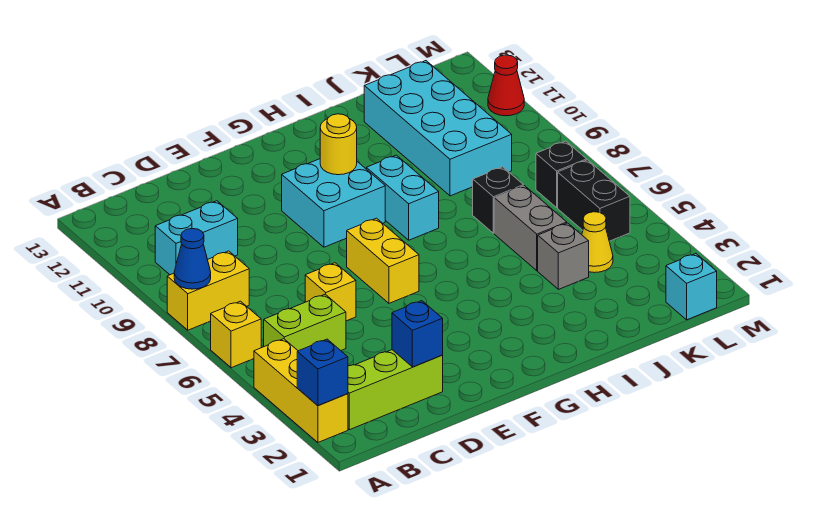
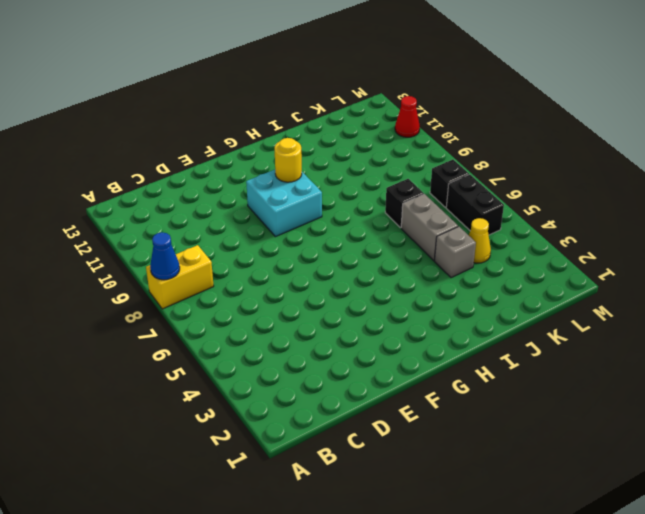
none -> yellow 1x3 brick [254,339,348,442]
none -> yellow 1x1 brick [210,301,261,368]
none -> lime 1x3 brick [348,350,443,430]

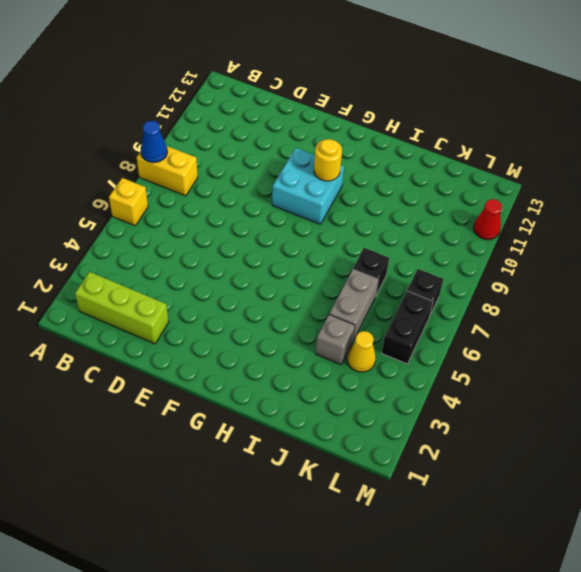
none -> yellow 1x3 brick [254,339,348,442]
none -> lime 1x2 brick [264,294,346,351]
none -> cyan 1x2 brick [155,201,238,275]

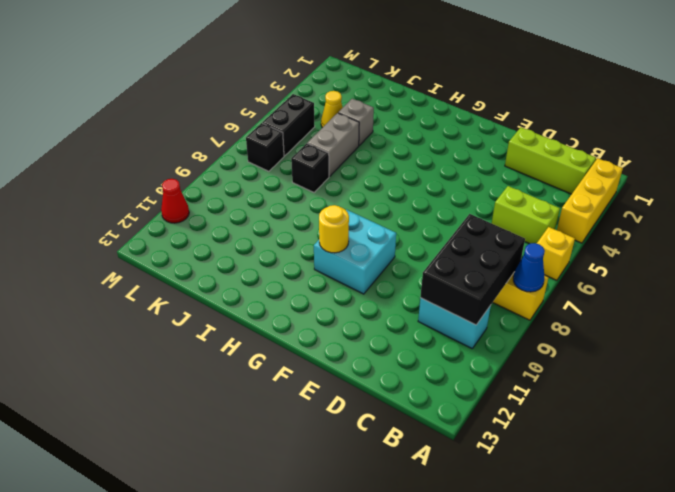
black 2x3 brick [420,214,525,325] -> none
none -> yellow 1x1 brick [305,263,356,321]
none -> yellow 1x2 brick [347,218,419,303]
none -> cyan 1x2 brick [366,155,439,240]

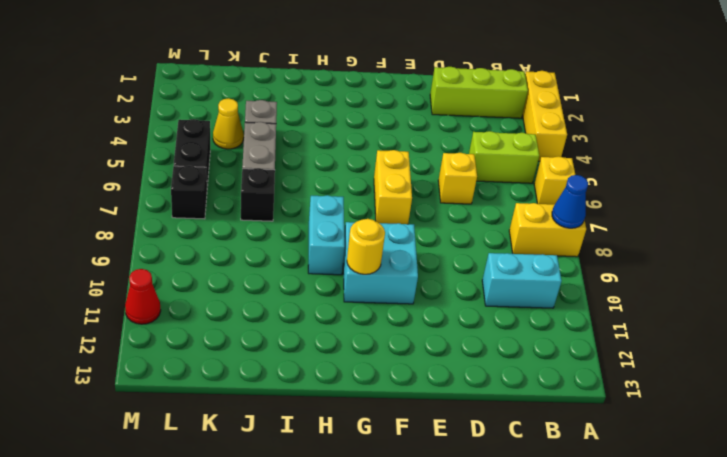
none -> cyan 2x4 brick [364,61,512,196]
none -> cyan 1x1 brick [666,254,717,320]
none -> blue 1x1 brick [297,339,348,406]

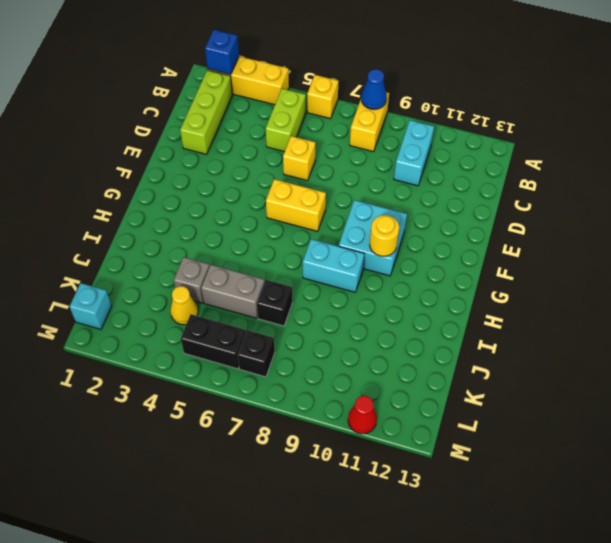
none -> cyan 2x4 brick [364,61,512,196]
none -> blue 1x1 brick [392,301,443,367]

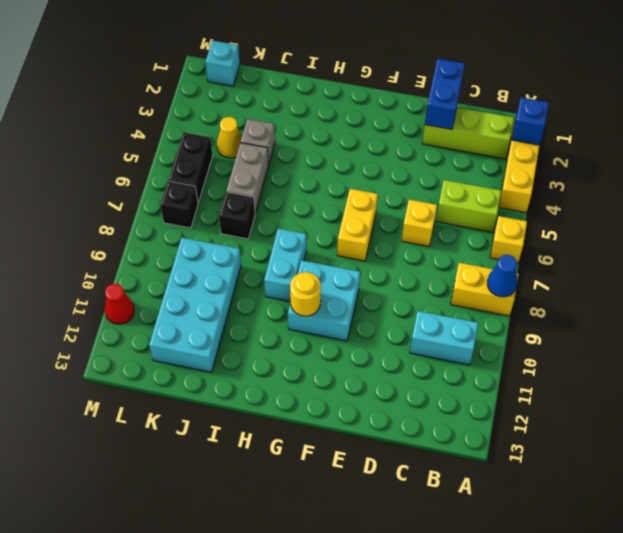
blue 1x2 brick [425,59,465,129] -> blue 1x1 brick [392,301,443,367]

